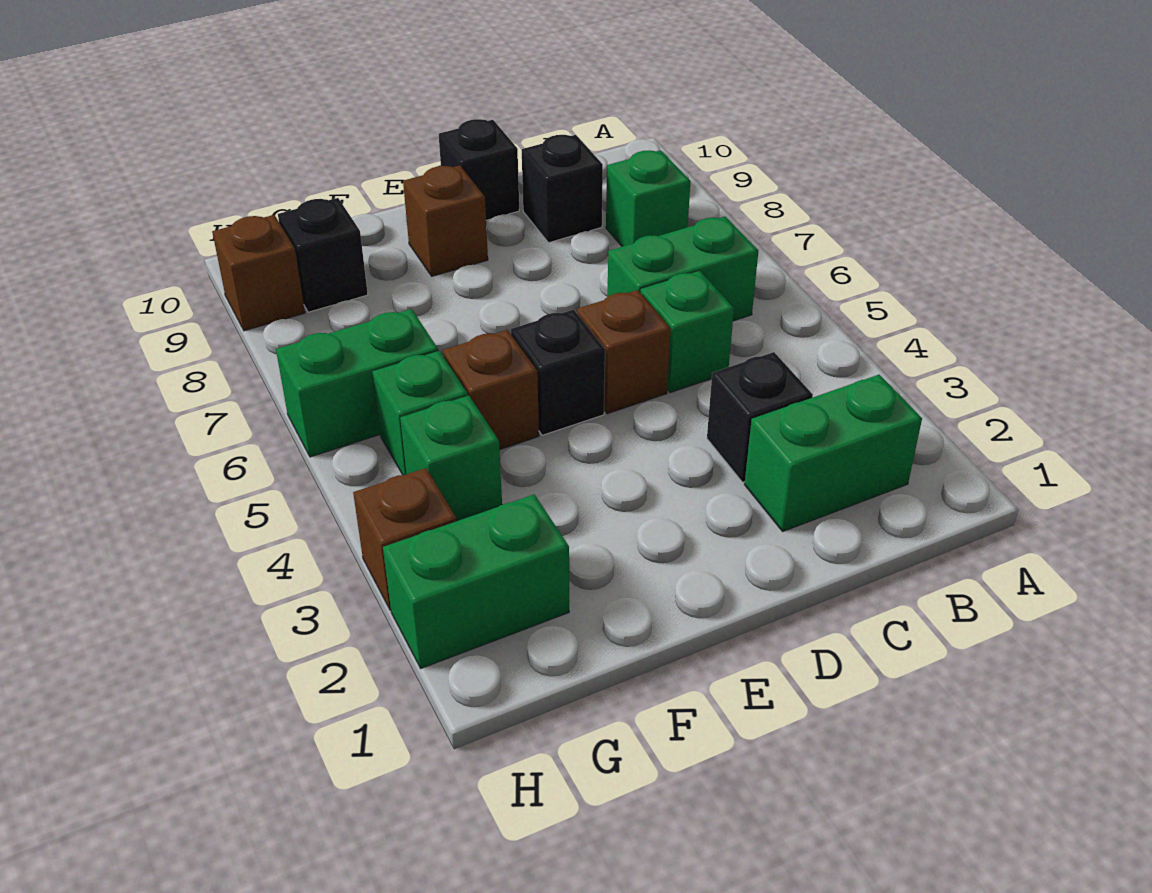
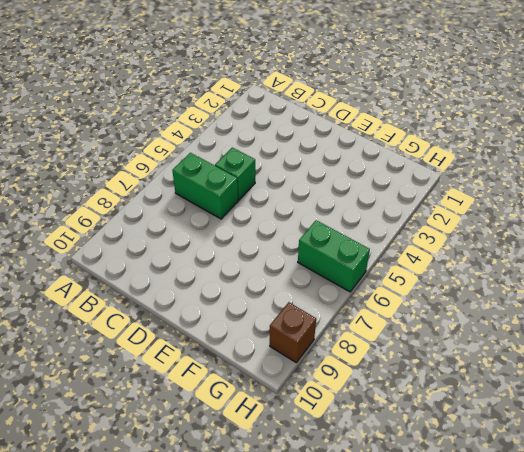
none -> green 1x2 brick [744,375,922,531]
none -> green 1x1 brick [606,150,691,247]
none -> black 1x1 brick [707,352,813,482]

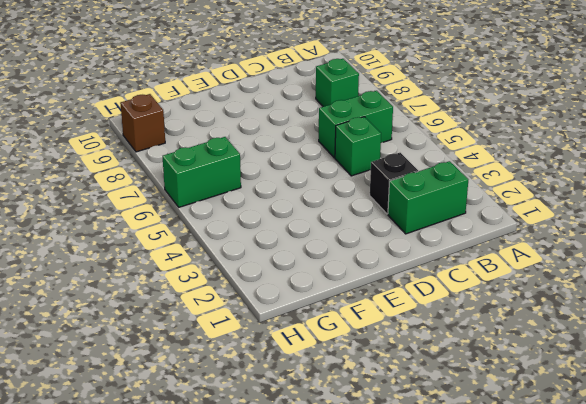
none -> black 1x1 brick [522,135,603,243]
none -> brown 1x1 brick [577,290,671,414]
none -> black 1x1 brick [439,119,519,220]

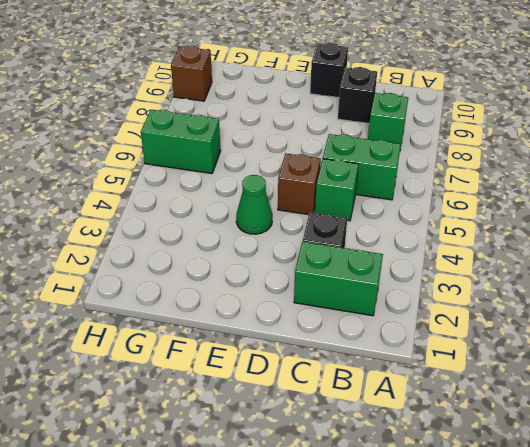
green 1x1 cone [236,175,272,234] -> none
none -> black 1x1 brick [511,310,605,435]
none -> brown 1x1 brick [403,166,488,276]
none -> brown 1x1 brick [443,330,539,450]

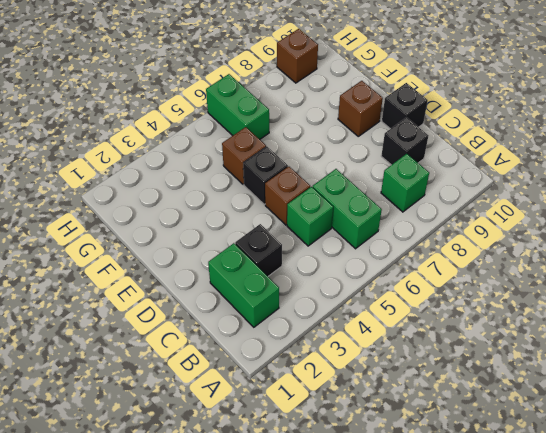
none -> green 1x2 brick [383,494,569,668]
none -> green 1x1 brick [400,395,502,521]
none -> green 1x1 brick [373,351,468,475]

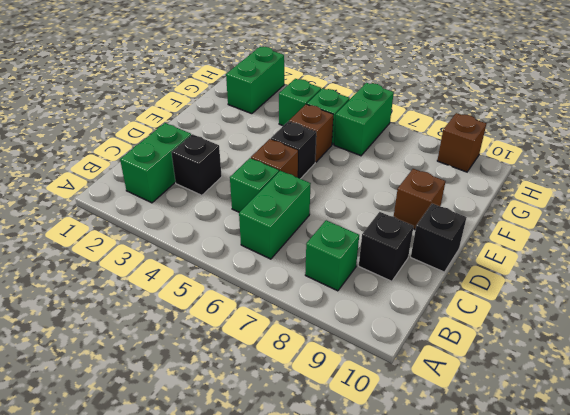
none -> black 1x1 brick [278,198,368,312]
none -> brown 1x1 brick [353,468,457,610]

